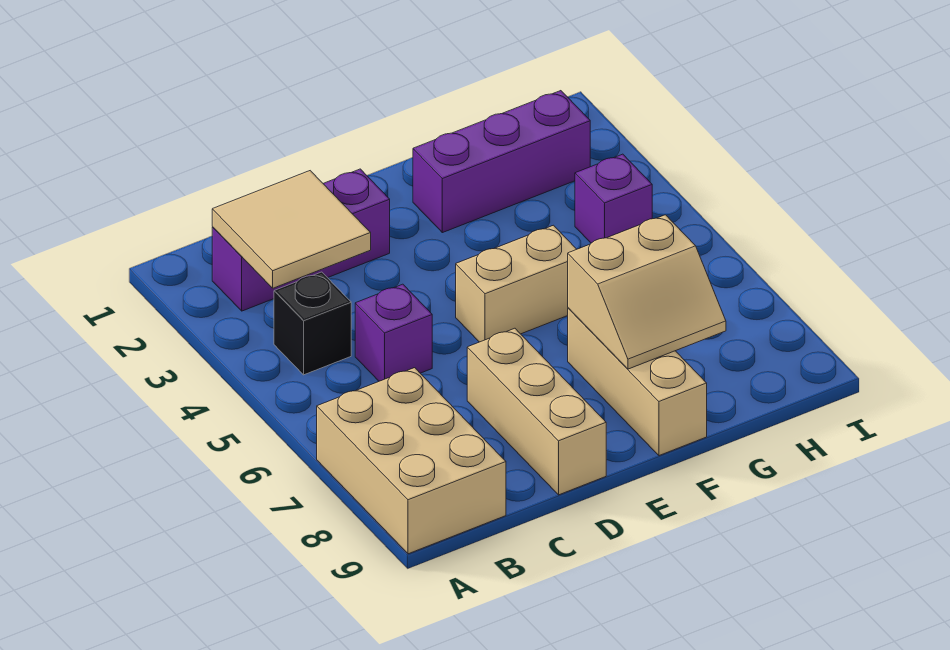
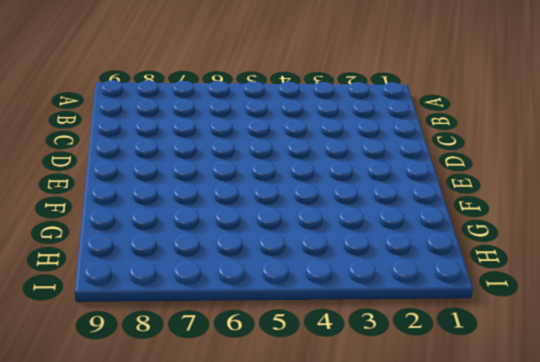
none -> tan 2x3 brick [317,368,506,554]
none -> purple 1x3 brick [212,169,390,311]

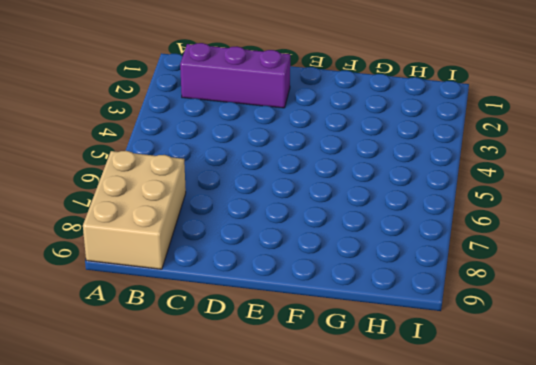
none -> black 1x1 brick [274,272,351,375]
none -> purple 1x1 brick [355,284,432,381]

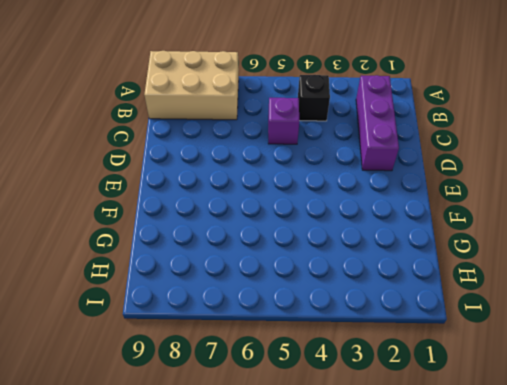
none -> tan 1x3 brick [467,328,606,495]
none -> tan 1x2 brick [456,225,577,342]

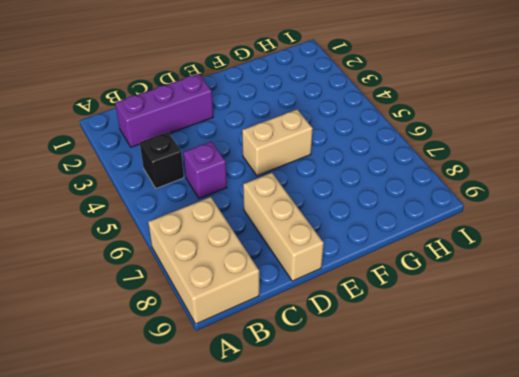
none -> purple 1x3 brick [413,91,590,233]
none -> tan 1x3 brick [568,308,707,456]

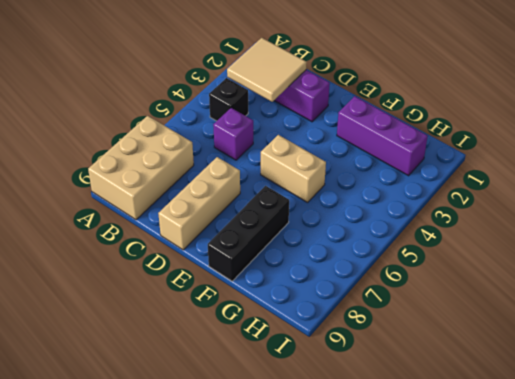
black 1x3 brick [208,186,289,281] -> tan 1x3 brick [568,308,707,456]
none -> purple 1x1 brick [575,154,652,243]
none -> tan 2x2 slope [568,215,726,369]

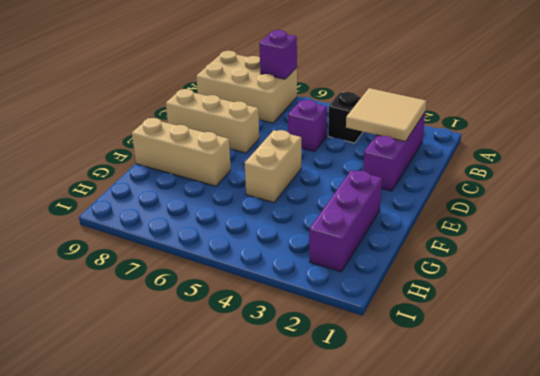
purple 1x1 brick [259,30,297,79] -> purple 1x1 brick moved to [575,154,652,243]
none -> tan 2x2 slope [568,215,726,369]

